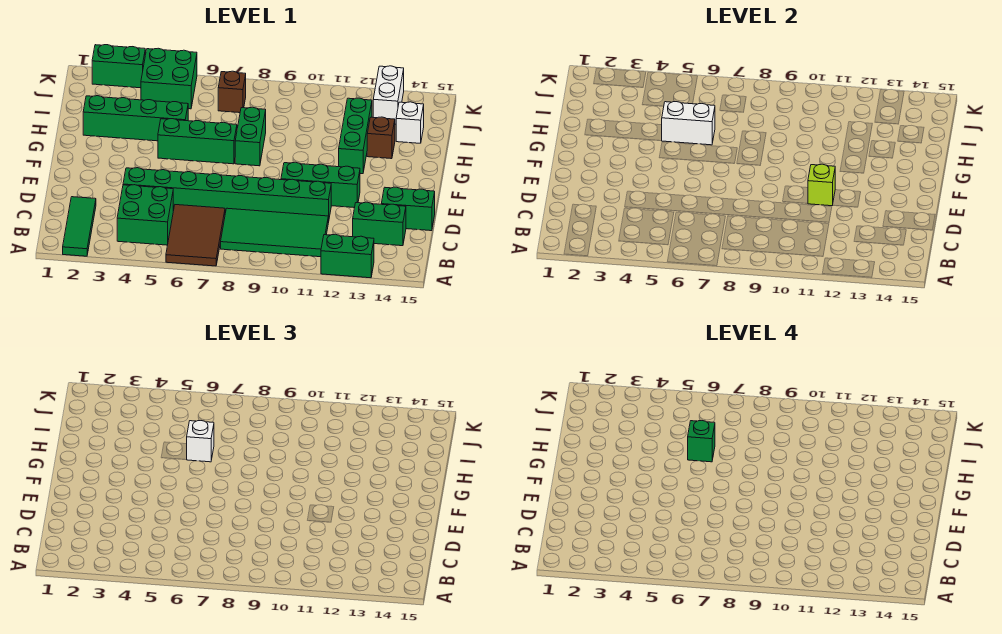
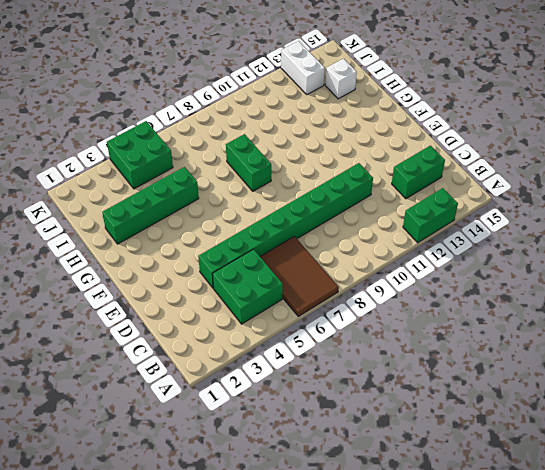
none -> green 1x3 tile [63,197,96,256]
none -> green 2x4 tile [221,208,328,257]
none -> green 1x2 brick [382,187,435,231]

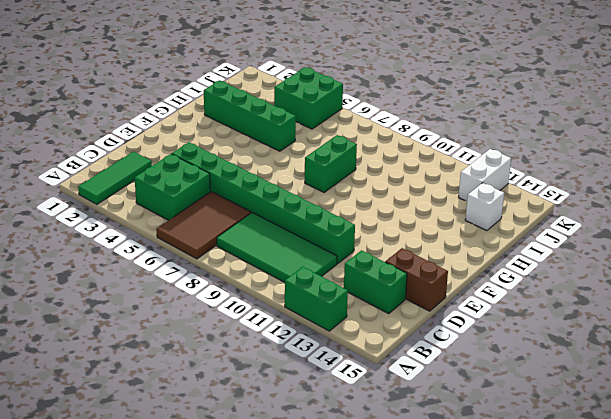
brown 1x2 brick [385,248,448,311] -> green 1x2 brick [382,187,435,231]
none -> green 1x3 brick [281,162,360,208]
none -> green 1x3 brick [158,119,237,164]
none -> green 1x3 brick [339,98,372,174]

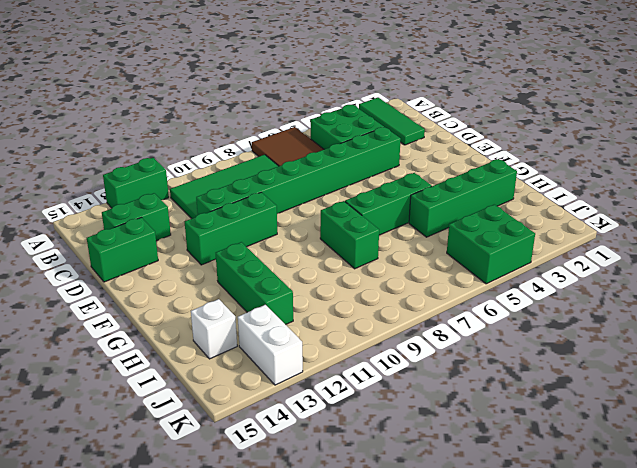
none -> brown 1x1 brick [367,117,395,159]
none -> brown 1x1 brick [218,71,246,113]
none -> green 1x2 brick [92,45,145,88]

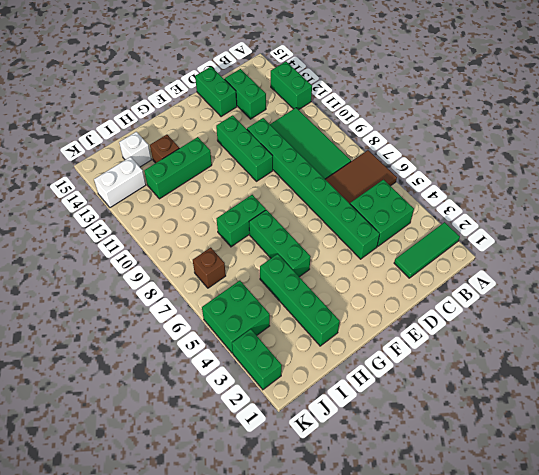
none -> lime 1x1 brick [808,164,835,206]
none -> white 1x2 brick [662,102,715,145]
none -> white 1x1 brick [187,421,214,462]

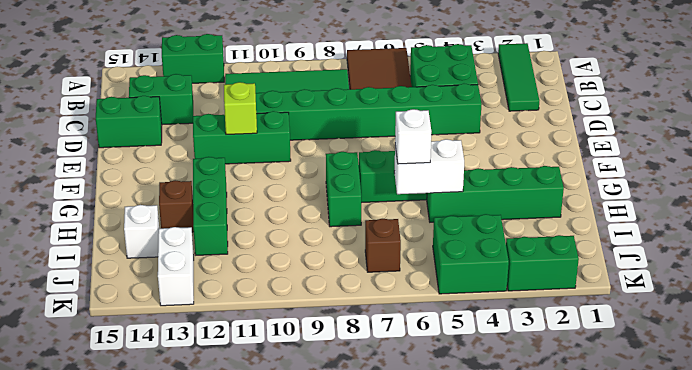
none -> green 1x1 brick [688,421,715,462]

